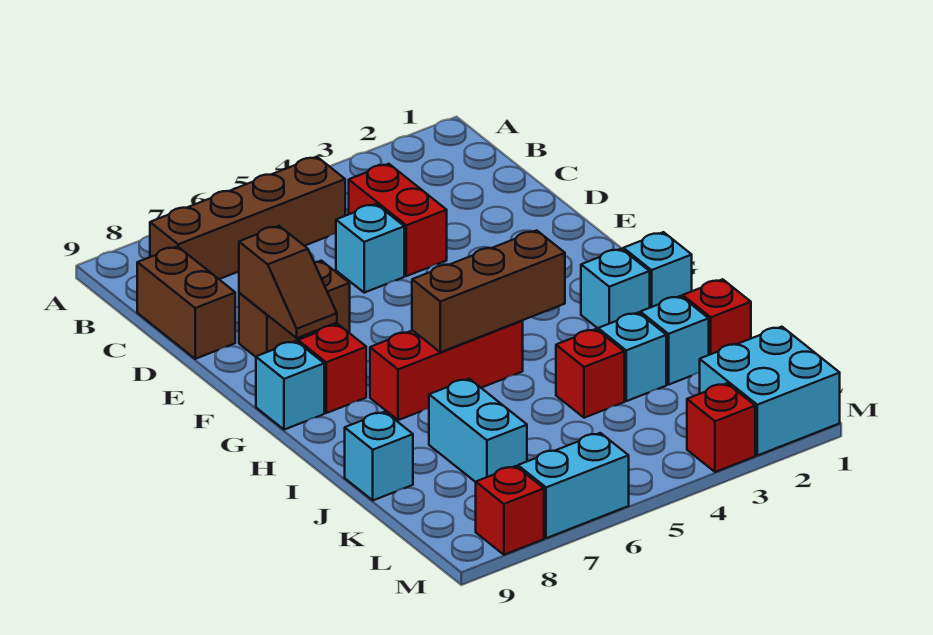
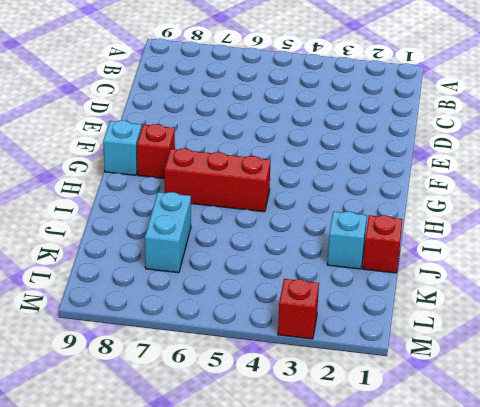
none -> brown 1x4 brick [150,157,345,279]
none -> red 1x2 brick [349,164,447,276]
none -> brown 1x2 brick [137,247,235,359]

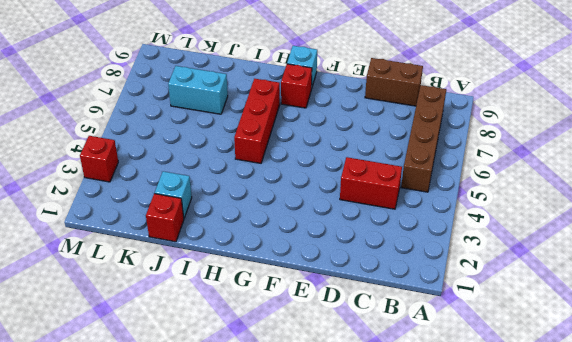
none -> cyan 1x1 brick [336,204,404,293]
none -> brown 1x2 brick [239,261,350,357]
none -> cyan 1x1 brick [623,232,692,308]

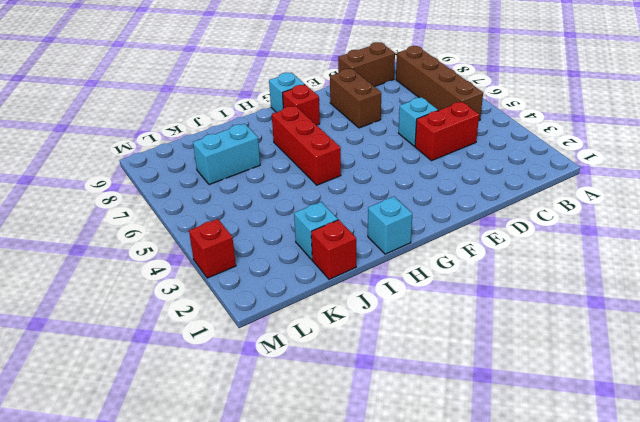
none -> cyan 1x1 brick [581,249,650,328]
none -> cyan 1x1 brick [598,313,666,401]
none -> red 1x1 brick [556,329,624,418]

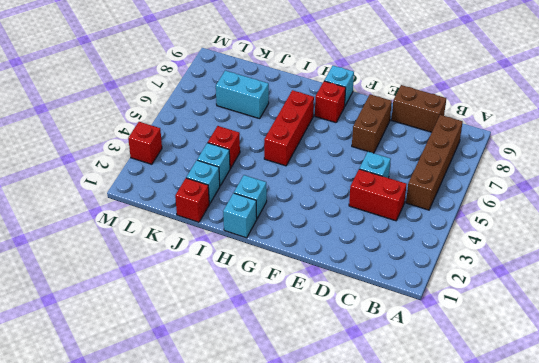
none -> cyan 1x1 brick [345,412,413,500]
none -> cyan 2x2 brick [700,327,840,455]
none -> cyan 1x2 brick [518,433,629,538]

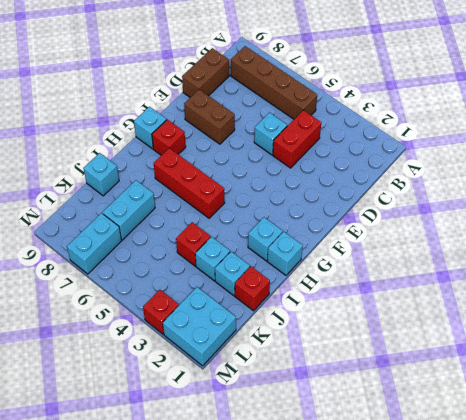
cyan 1x2 brick [67,213,122,274] -> cyan 1x2 brick turned to [518,433,629,538]
none -> red 1x1 brick [476,466,544,555]
none -> brown 1x2 slope [239,226,337,338]
none -> brown 1x3 brick [412,230,565,352]

